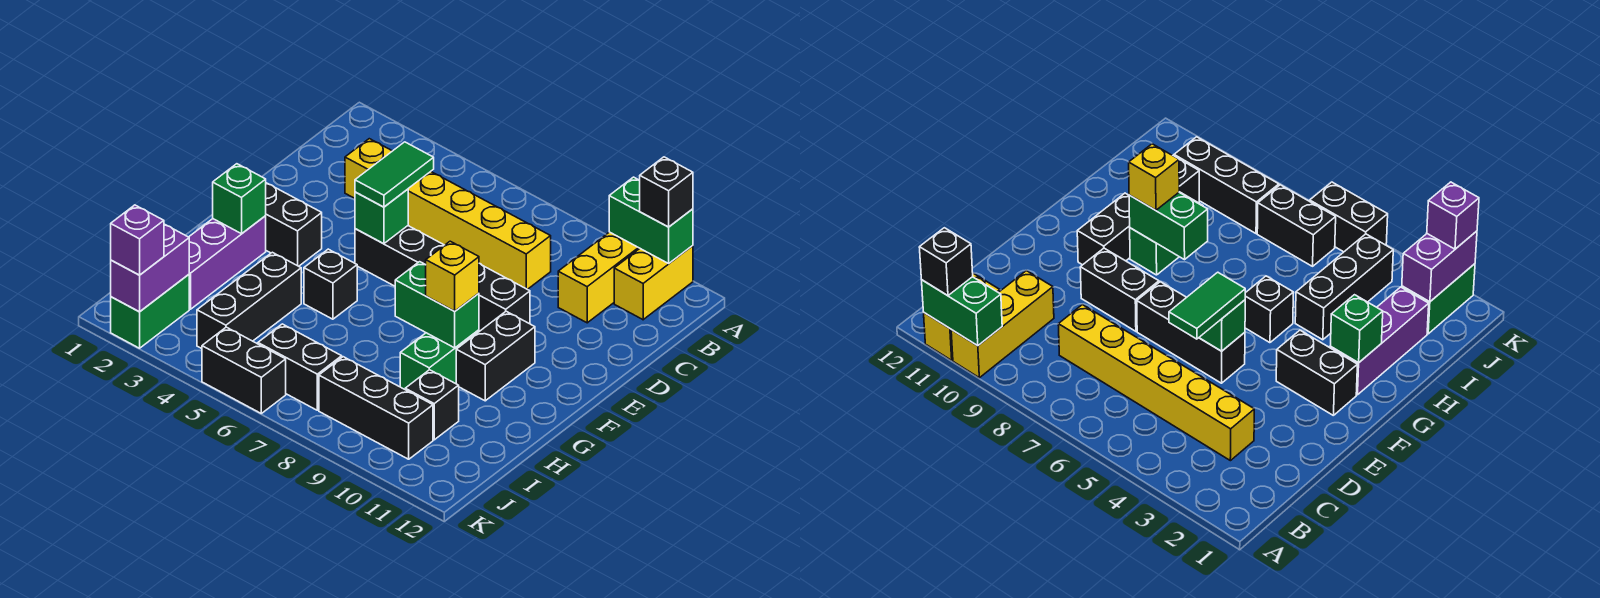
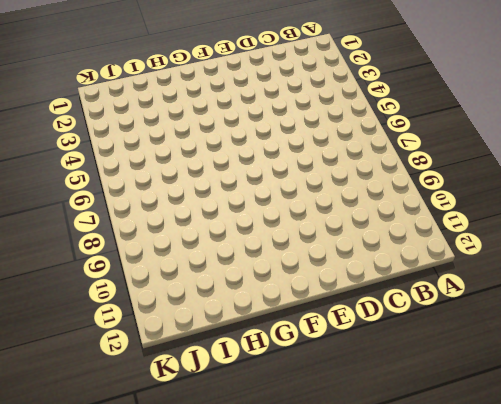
none -> yellow 1x3 brick [558,232,640,323]
none -> yellow 1x2 brick [614,246,693,320]
none -> yellow 1x6 brick [345,139,551,289]

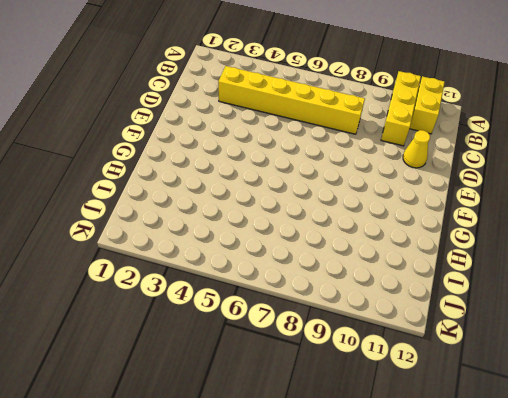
yellow 1x1 cone [403,130,430,168] -> none
none -> black 1x3 brick [355,226,444,286]
none -> black 1x2 brick [479,263,530,331]
none -> black 1x2 brick [266,183,322,266]

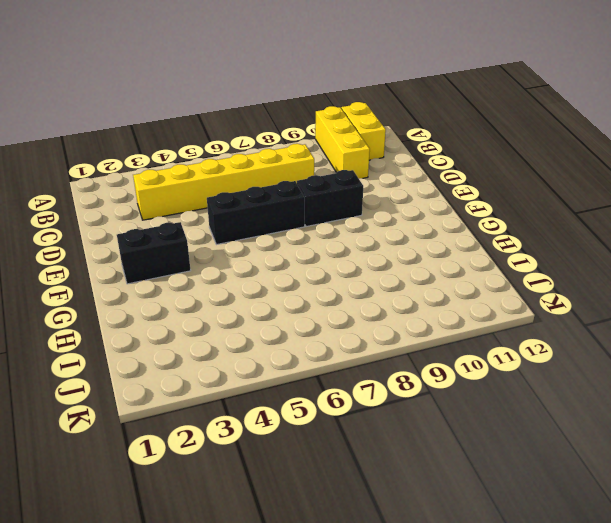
none -> black 1x2 brick [456,311,535,401]
none -> purple 1x3 brick [189,216,266,309]
none -> black 1x1 brick [304,249,357,319]

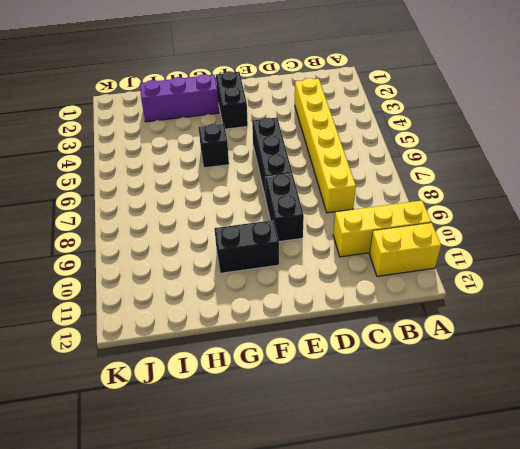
none -> green 1x2 brick [400,330,479,389]
none -> black 1x3 brick [197,252,301,349]
none -> black 1x1 brick [405,370,459,440]

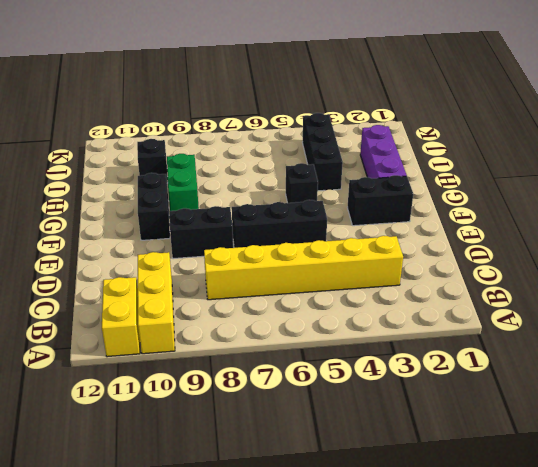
none -> green 1x2 brick [111,275,189,348]
none -> black 1x2 brick [258,324,342,410]
none -> black 1x3 brick [319,357,433,459]

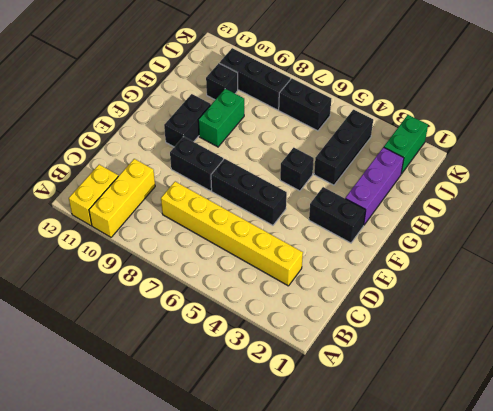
none -> black 1x2 brick [202,327,286,413]
none -> green 1x2 brick [609,177,693,263]
none -> green 1x1 brick [355,189,408,244]

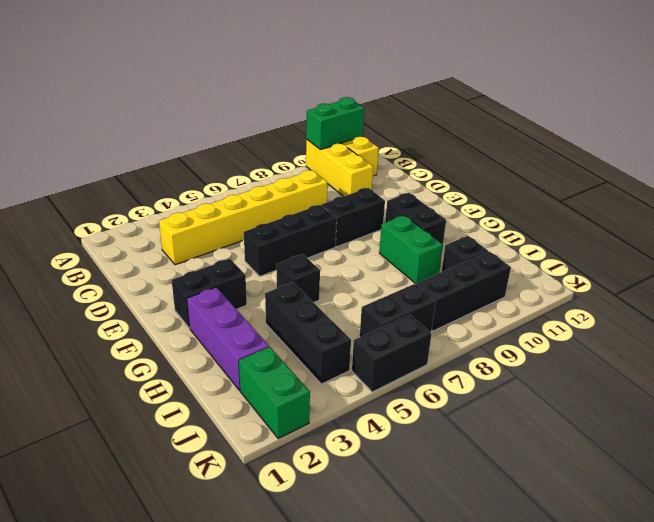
none -> green 1x1 brick [355,189,408,244]
none -> green 1x1 brick [213,164,266,234]
none -> green 1x2 brick [395,262,479,348]

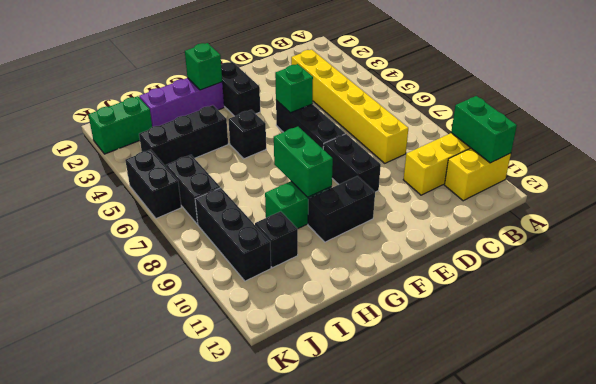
none -> purple 1x2 brick [111,224,189,312]
none -> black 1x1 brick [640,157,693,227]
none -> green 1x2 tile [355,142,434,207]

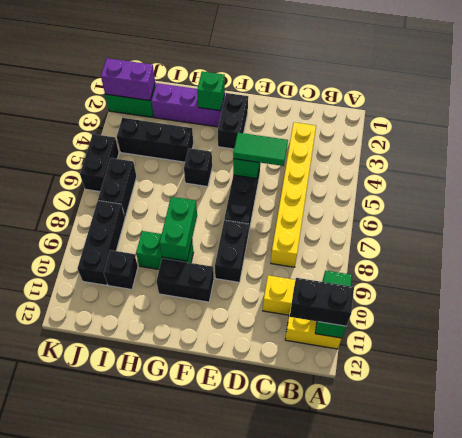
black 1x2 brick [290,278,354,326] -> black 1x1 brick [640,157,693,227]
none -> yellow 1x1 brick [426,241,479,311]
none -> purple 1x1 brick [111,205,164,275]

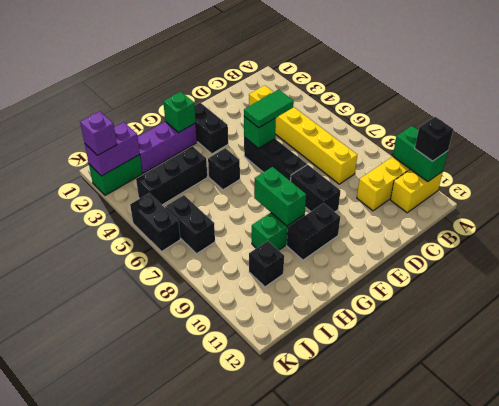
none -> black 1x3 brick [319,357,433,459]
none -> yellow 1x1 brick [426,241,479,311]

